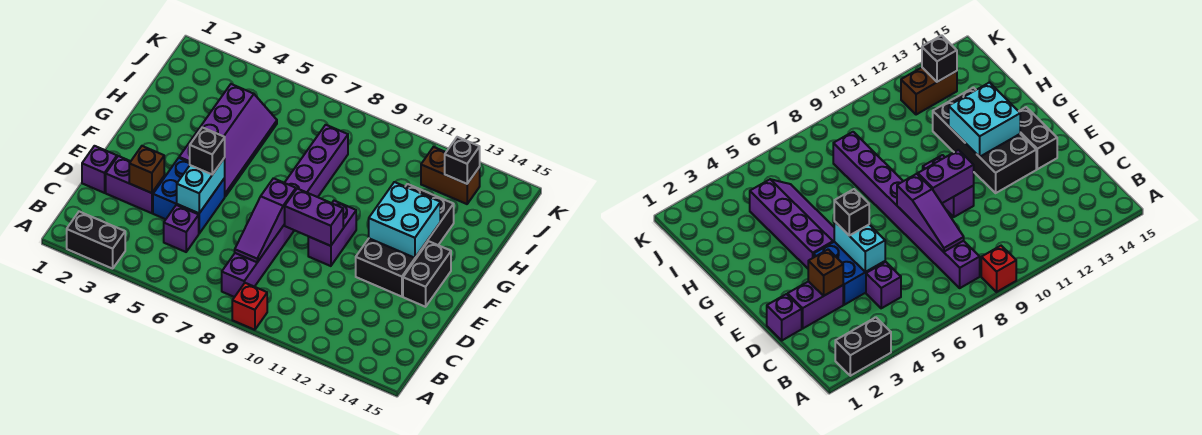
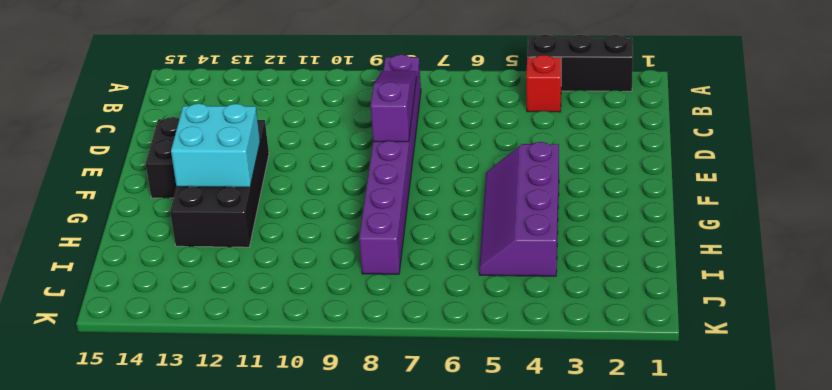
black 1x3 brick [527,35,633,91] -> black 1x2 brick [67,212,125,269]
red 1x1 brick [526,55,561,112] -> red 1x1 brick moved to [232,283,267,330]
none -> purple 1x1 brick [164,205,199,252]
none -> purple 1x1 brick [82,146,117,193]
none -> purple 1x2 brick [106,156,164,213]

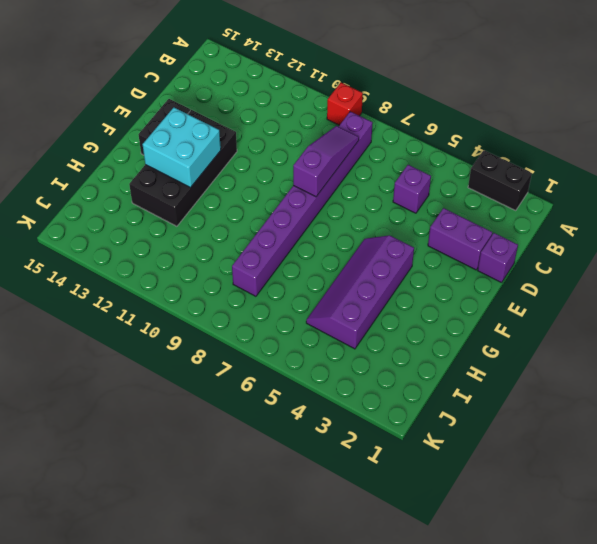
none -> blue 2x2 brick [153,158,225,233]
none -> purple 1x2 brick [308,201,356,266]
none -> brown 1x2 brick [421,147,480,204]

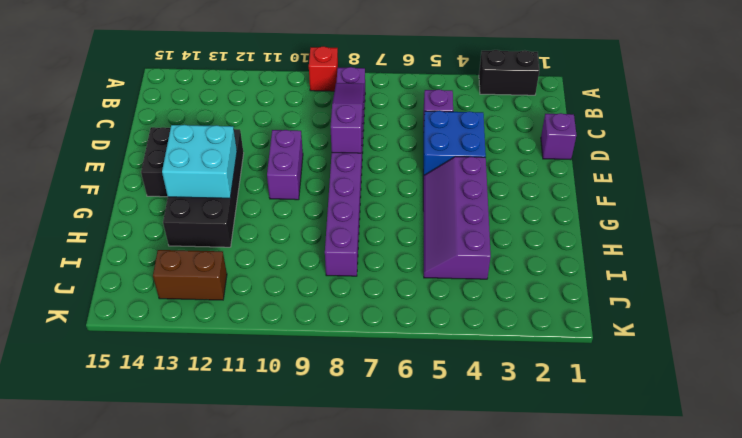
none -> purple 1x2 brick [106,156,164,213]
none -> brown 1x1 brick [129,146,164,193]
none -> cyan 1x2 brick [177,158,225,213]

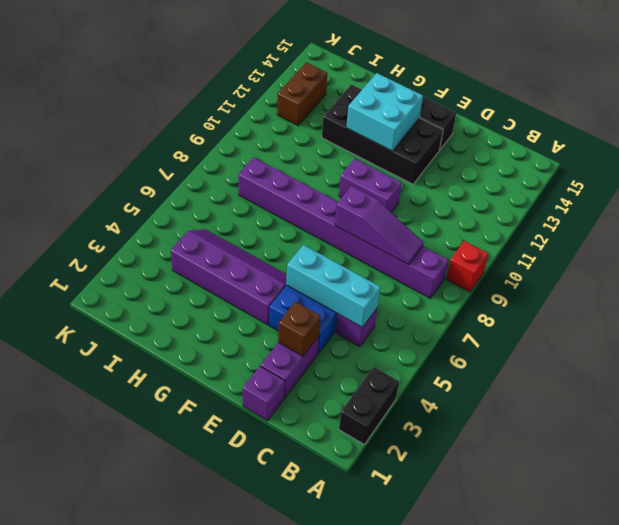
cyan 1x3 brick [286,245,381,327] -> cyan 1x2 brick [177,158,225,213]
none -> purple 1x2 brick [285,189,343,246]
none -> black 1x1 brick [445,137,480,184]
none -> black 1x1 brick [190,127,225,174]

